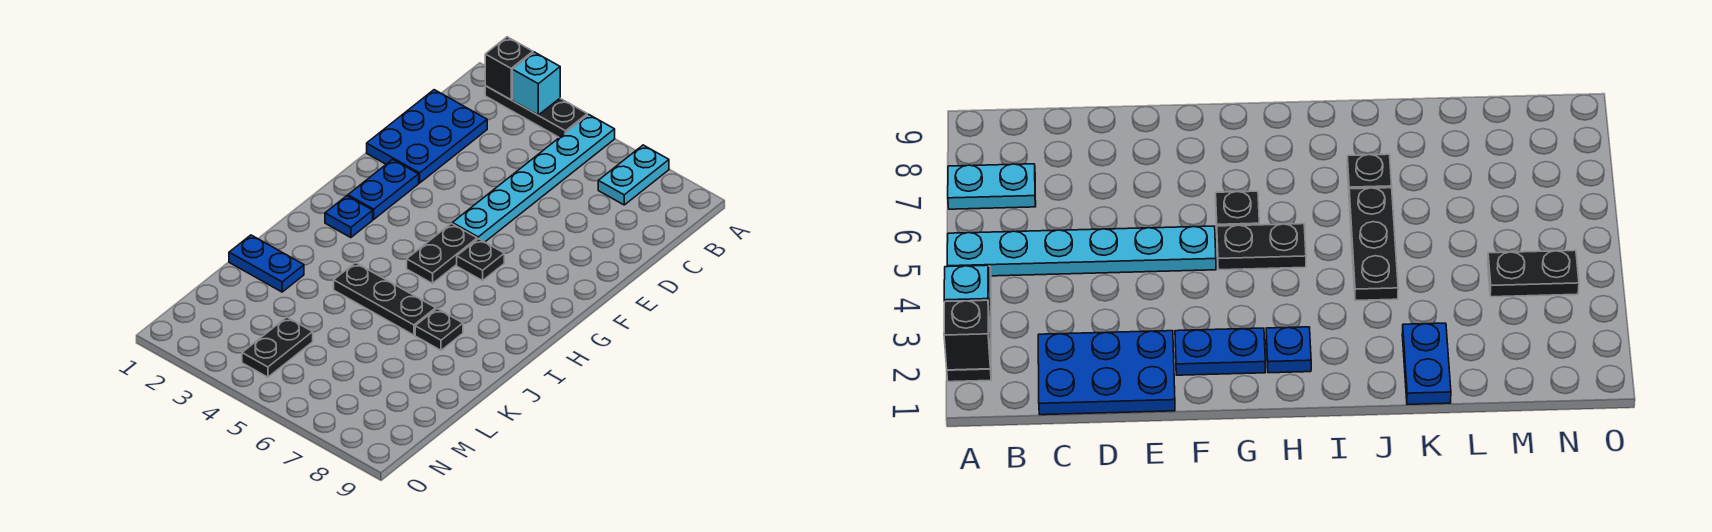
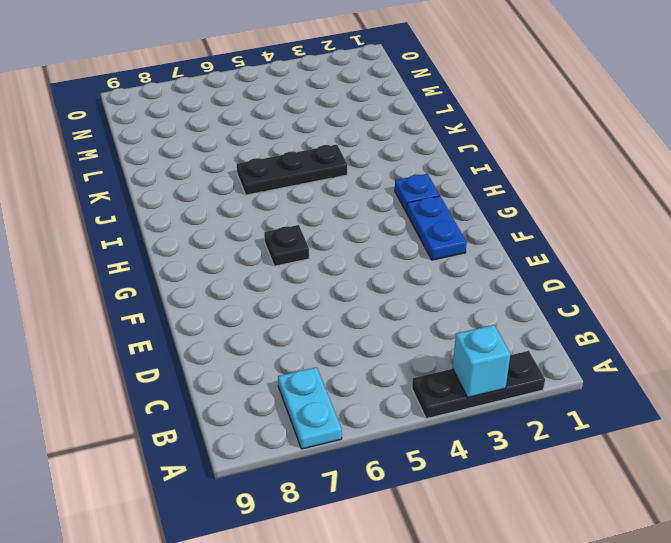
none -> cyan 1x6 plate [452,114,615,242]
none -> blue 2x3 plate [367,90,487,183]
none -> black 1x2 plate [407,223,477,283]

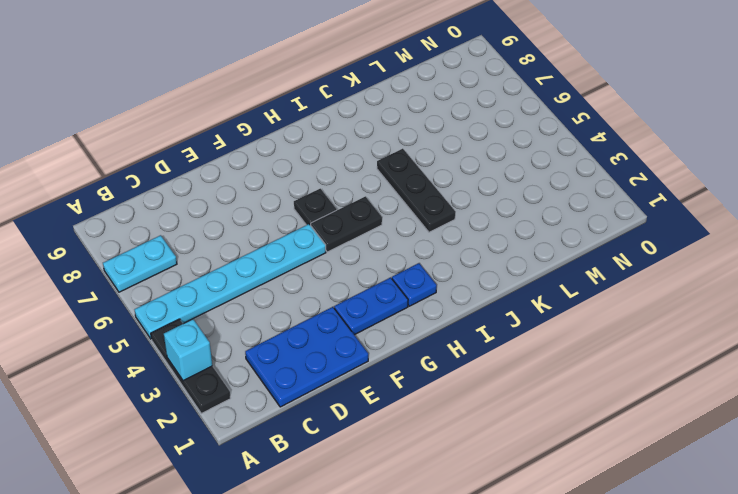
none -> black 1x1 plate [415,309,463,350]
none -> blue 1x2 plate [229,235,304,292]
none -> black 1x2 plate [242,317,313,377]

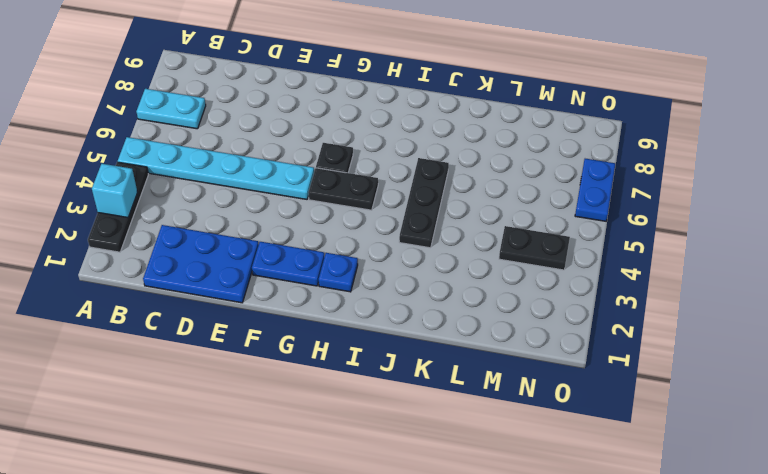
blue 1x2 plate [575,159,615,221] -> blue 1x2 plate moved to [229,235,304,292]
none -> black 1x1 plate [415,309,463,350]
none -> black 1x1 brick [485,37,533,100]

